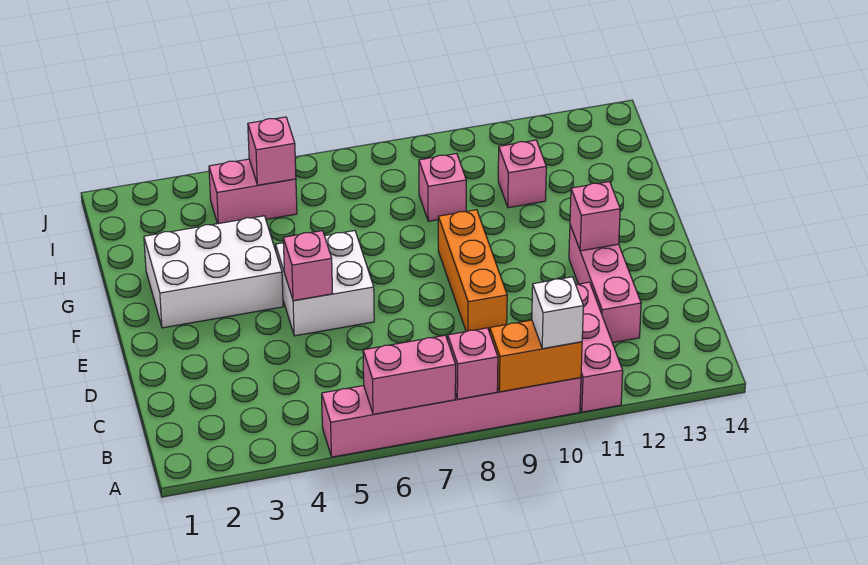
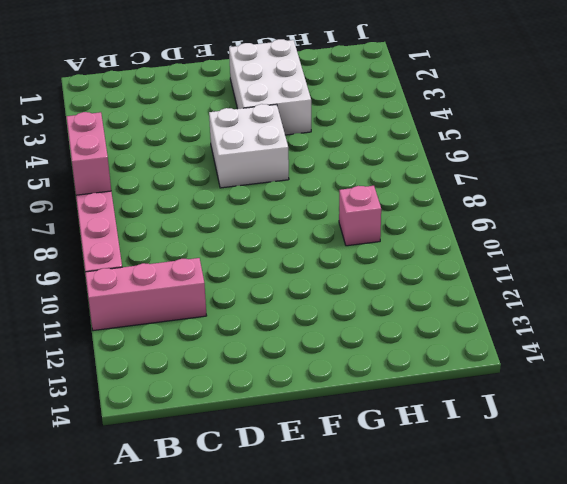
none -> pink 1x3 brick [569,225,641,343]
none -> orange 1x3 brick [438,210,507,332]
none -> pink 1x1 brick [498,140,546,208]

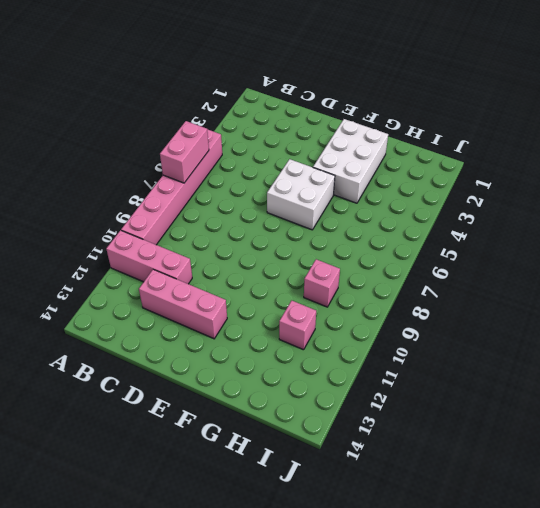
none -> orange 1x3 brick [438,210,507,332]
none -> pink 1x2 brick [209,159,297,224]
none -> pink 1x1 brick [448,328,498,399]

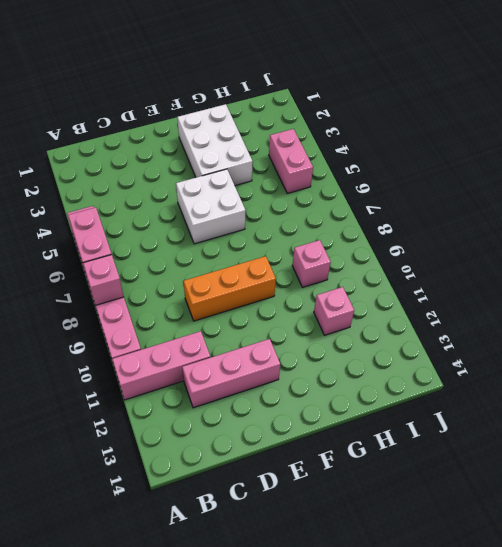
none -> orange 1x2 brick [490,320,582,392]
none -> pink 1x1 brick [283,231,333,301]
none -> pink 1x1 brick [570,182,620,251]

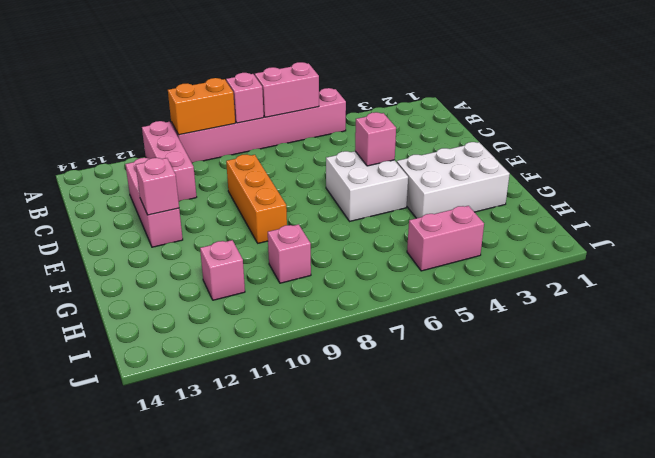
none -> pink 1x1 brick [248,117,296,185]
none -> white 1x1 brick [532,277,583,349]

